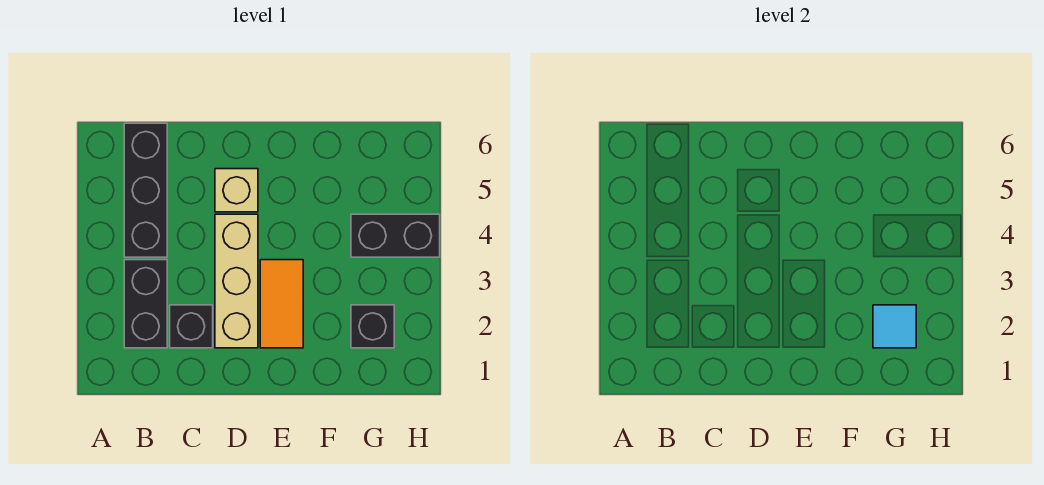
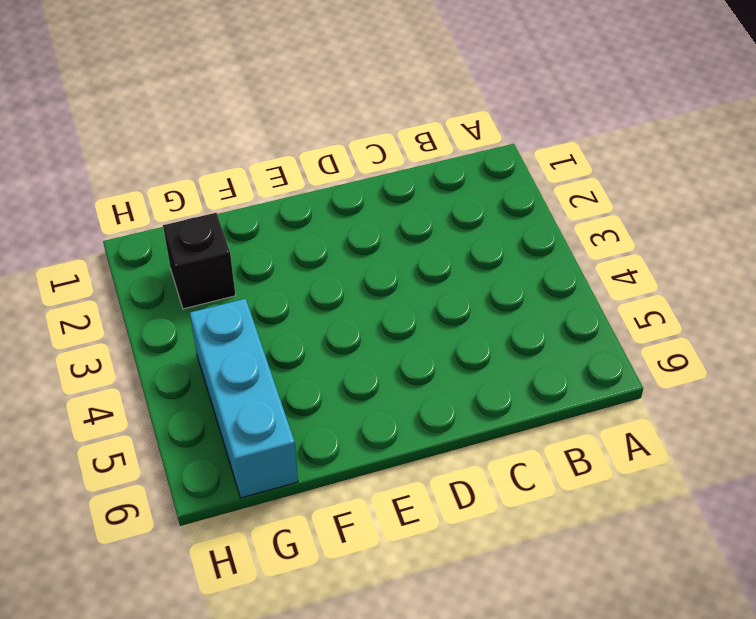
cyan 1x3 brick [190,299,298,498] -> black 1x2 brick [351,214,440,257]
none -> black 1x2 brick [124,260,167,348]
none -> black 1x3 brick [124,123,167,257]

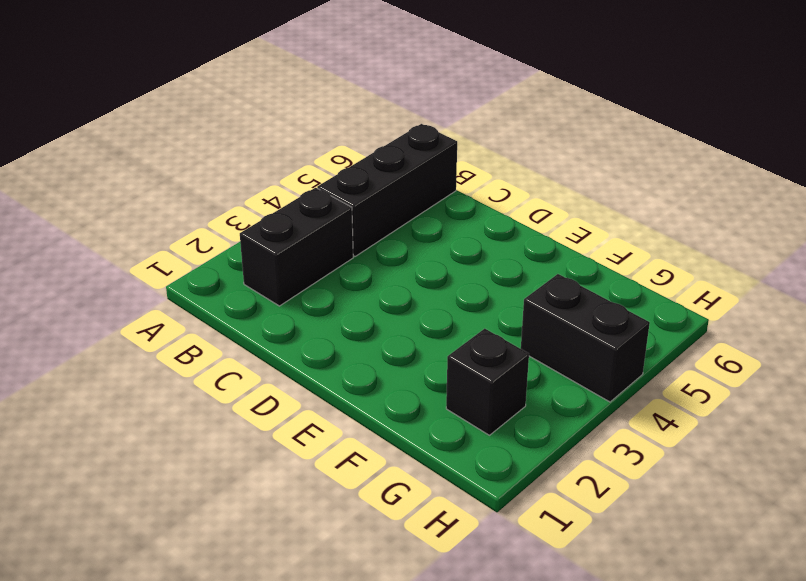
none -> black 1x1 brick [170,305,213,348]
none -> tan 1x3 brick [215,214,258,348]

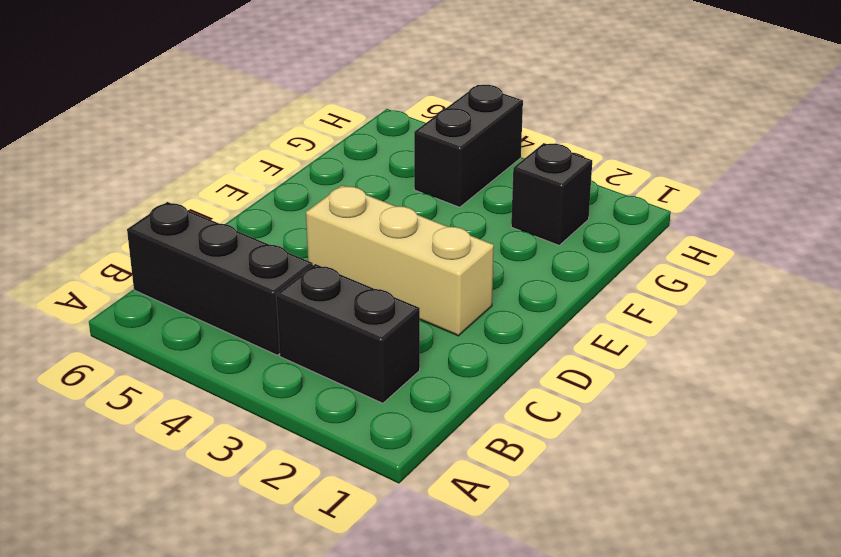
none -> black 1x1 brick [170,305,213,348]
none -> tan 1x1 brick [215,169,258,212]

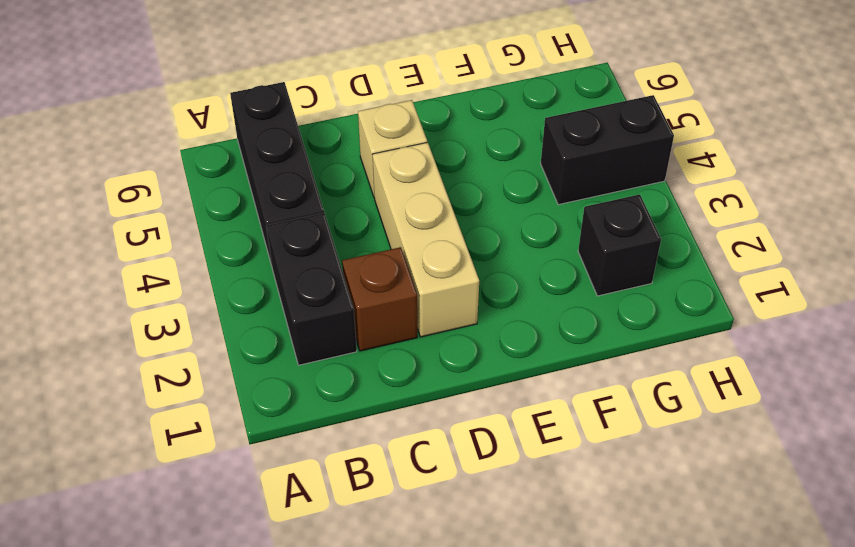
brown 1x1 brick [342,247,417,351] -> black 1x1 brick [170,305,213,348]
none -> orange 1x2 tile [260,260,303,348]
none -> cyan 1x1 tile [873,305,916,348]

